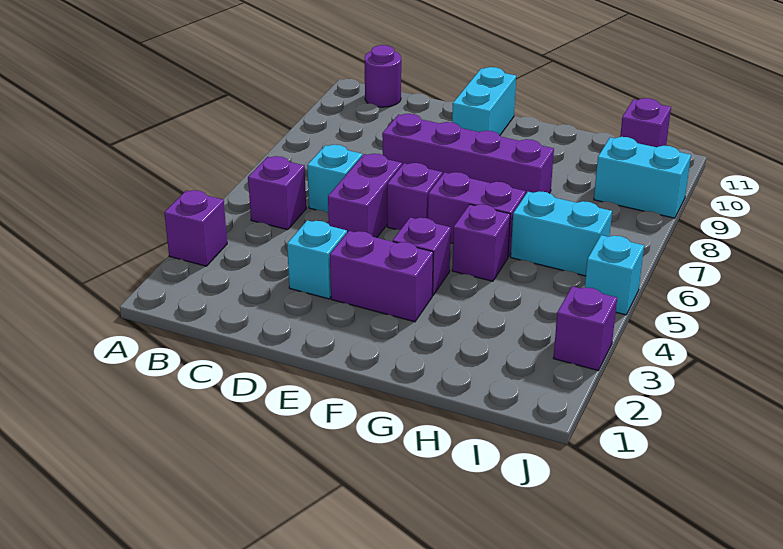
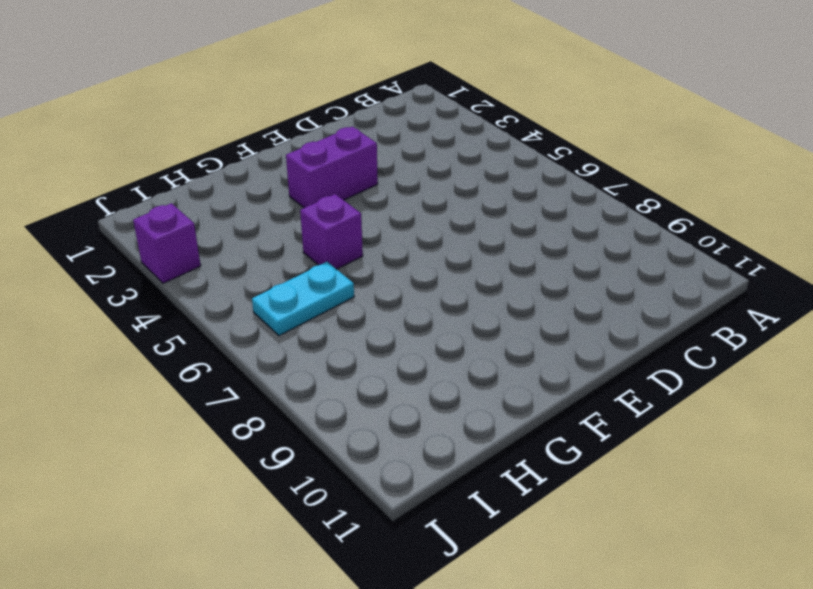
cyan 1x2 plate [252,262,354,336] -> cyan 1x2 brick [511,191,612,276]
none -> purple 1x1 brick [164,190,227,266]
none -> purple 1x1 brick [248,156,306,230]
none -> purple 1x1 round brick [365,45,401,107]

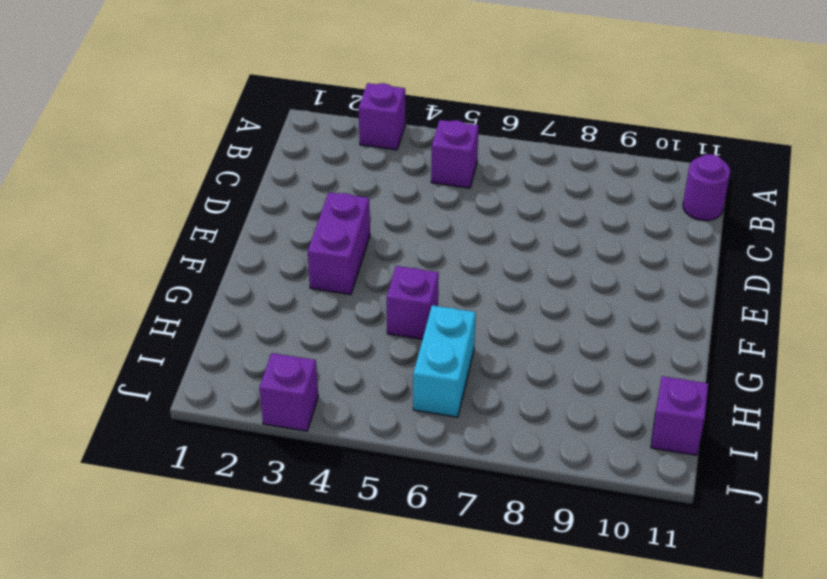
none -> cyan 1x1 brick [307,145,362,212]
none -> cyan 1x1 brick [287,220,347,299]
none -> purple 1x2 brick [328,154,402,238]

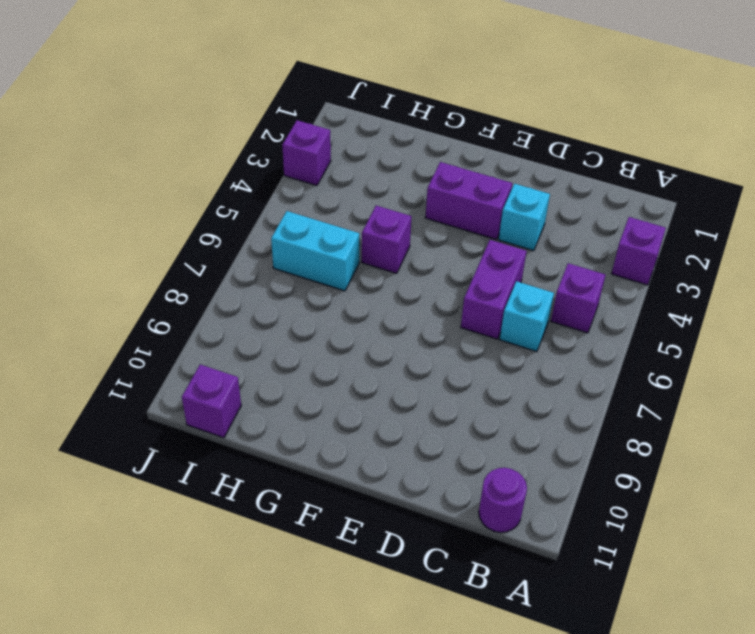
none -> purple 1x4 brick [382,114,554,195]
none -> purple 1x1 brick [387,163,442,230]
none -> cyan 1x2 brick [452,67,516,135]

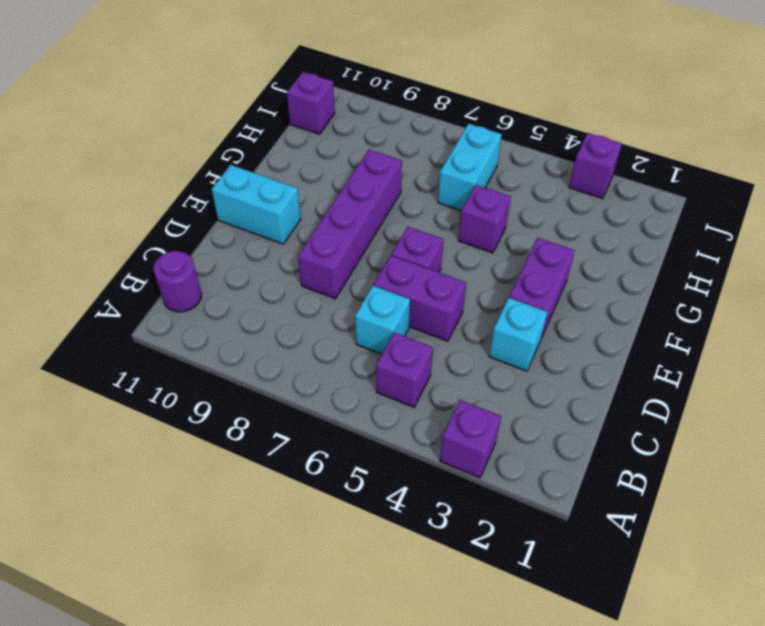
none -> purple 1x1 brick [393,217,451,296]
none -> purple 1x2 brick [428,172,526,257]
none -> cyan 1x2 brick [594,137,691,218]

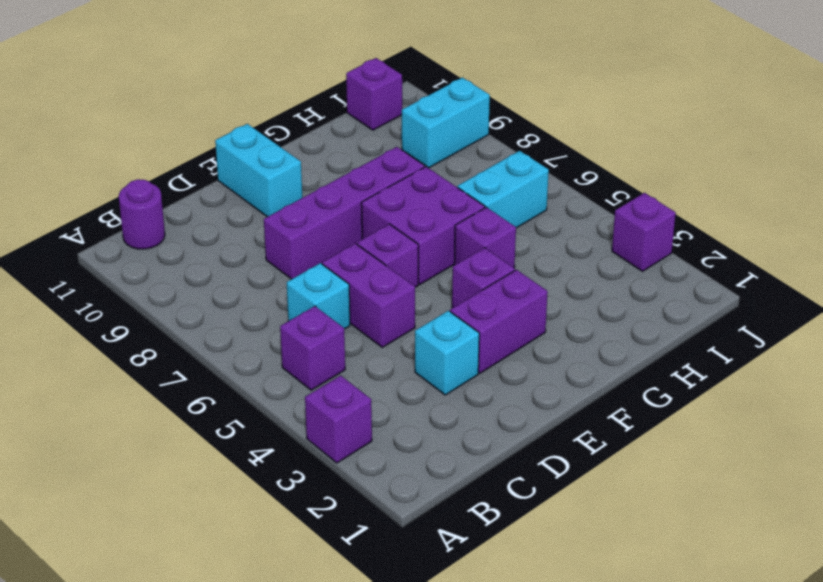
purple 2x2 brick [361,167,485,284] -> purple 1x2 brick [428,172,526,257]
none -> cyan 1x1 brick [585,235,644,315]

